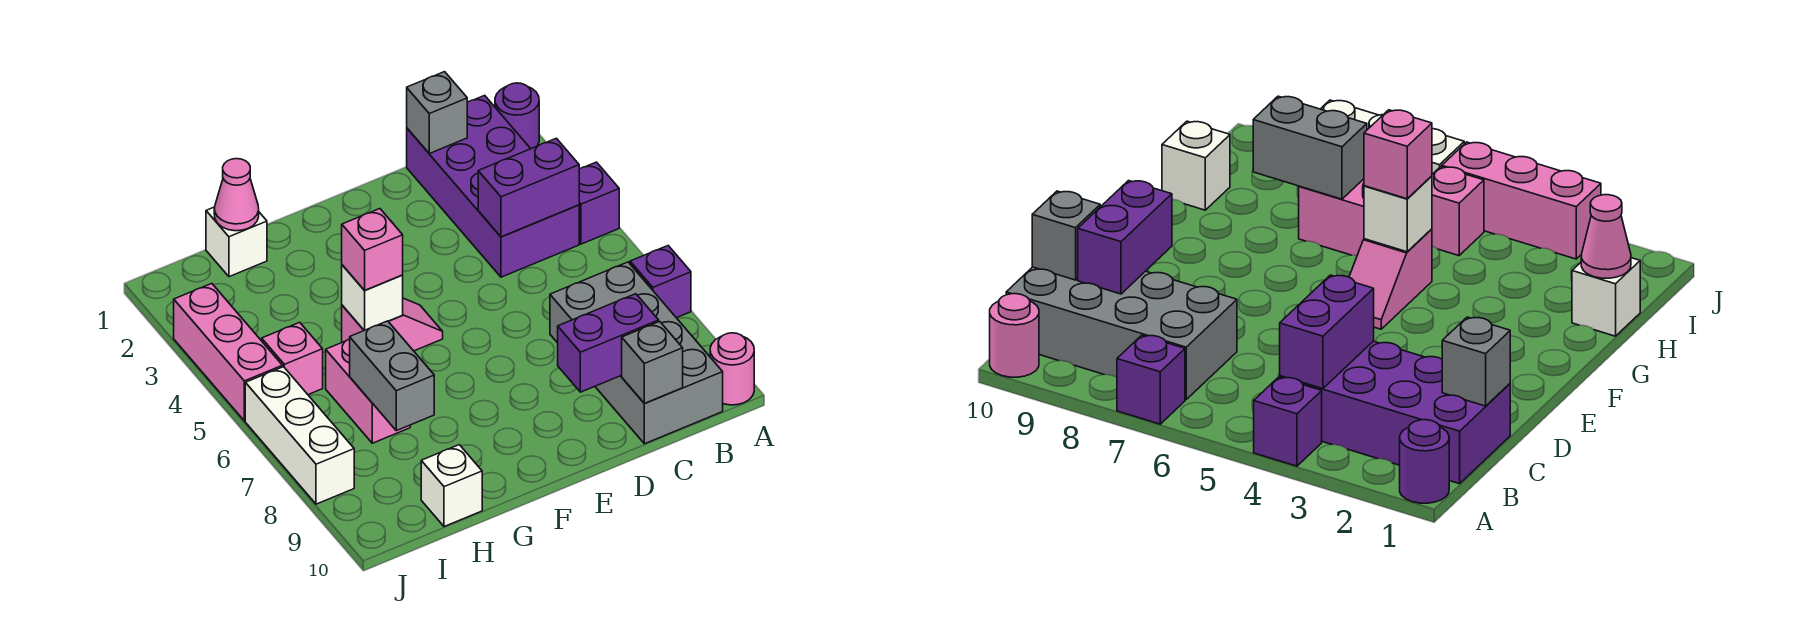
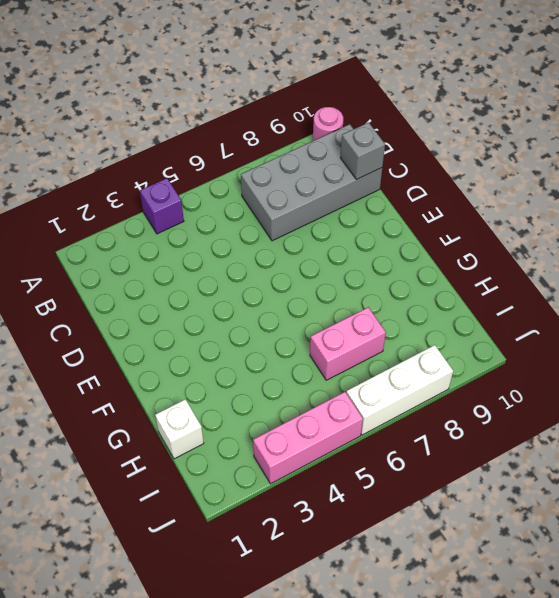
none -> purple 1x1 round brick [495,83,539,149]
none -> purple 1x1 brick [630,246,691,318]
none -> purple 2x4 brick [407,95,579,277]

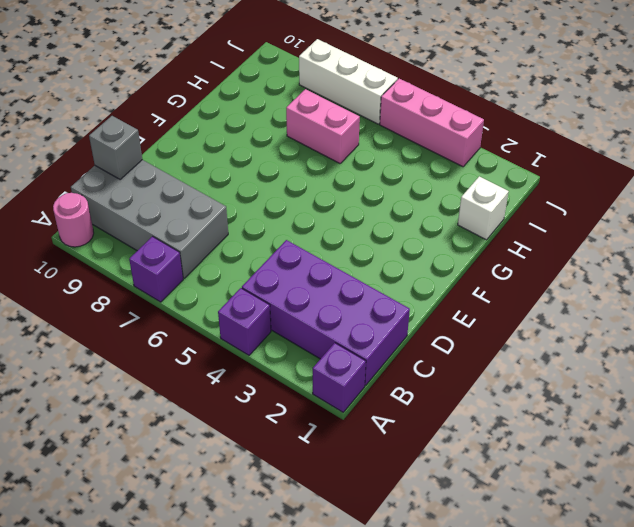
purple 1x1 brick [313,343,366,412] -> purple 1x1 round brick [495,83,539,149]
none -> pink 1x2 slope [342,298,443,351]
none -> white 1x1 brick [421,445,482,527]
none -> pink 1x1 brick [262,322,323,395]

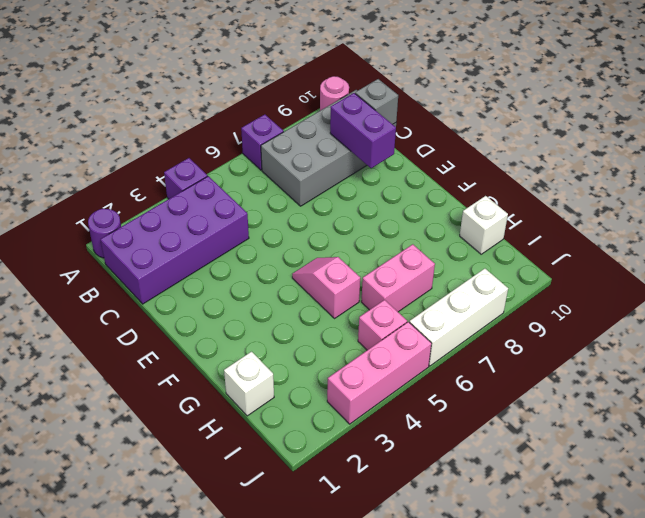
none -> purple 1x2 brick [478,138,579,237]
none -> grey 1x1 brick [407,72,467,153]
none -> white 1x1 brick [342,265,403,330]

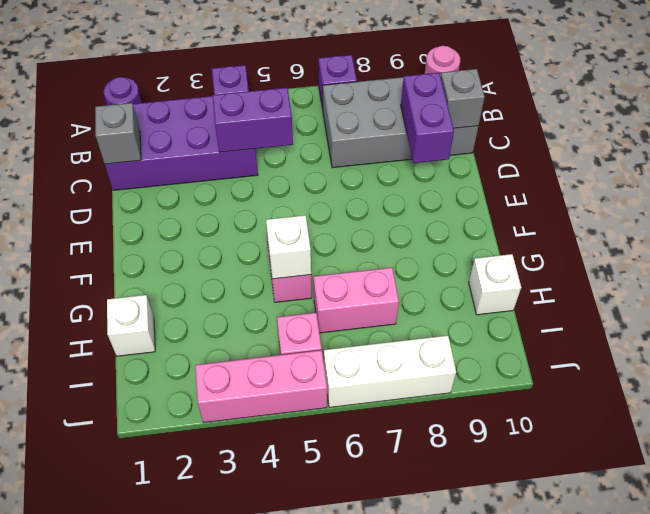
purple 1x2 brick [212,88,293,152] -> purple 1x2 brick turned to [478,138,579,237]
none -> pink 1x1 cone [214,159,259,231]
none -> grey 1x2 brick [350,321,434,431]
none -> pink 1x1 brick [342,209,403,290]

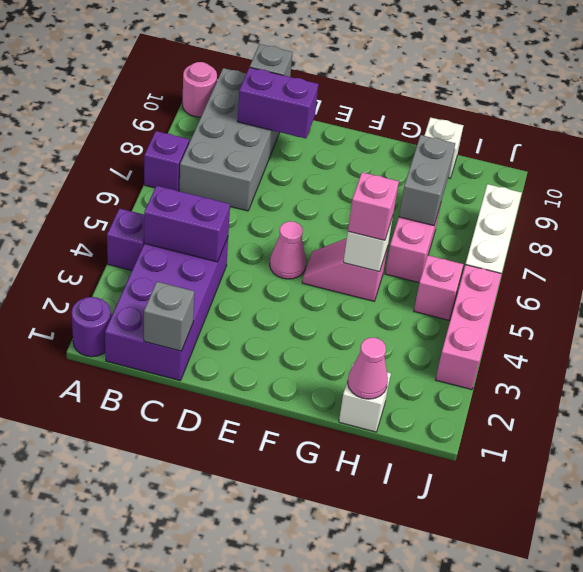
pink 1x1 cone [270,221,306,279] -> none

